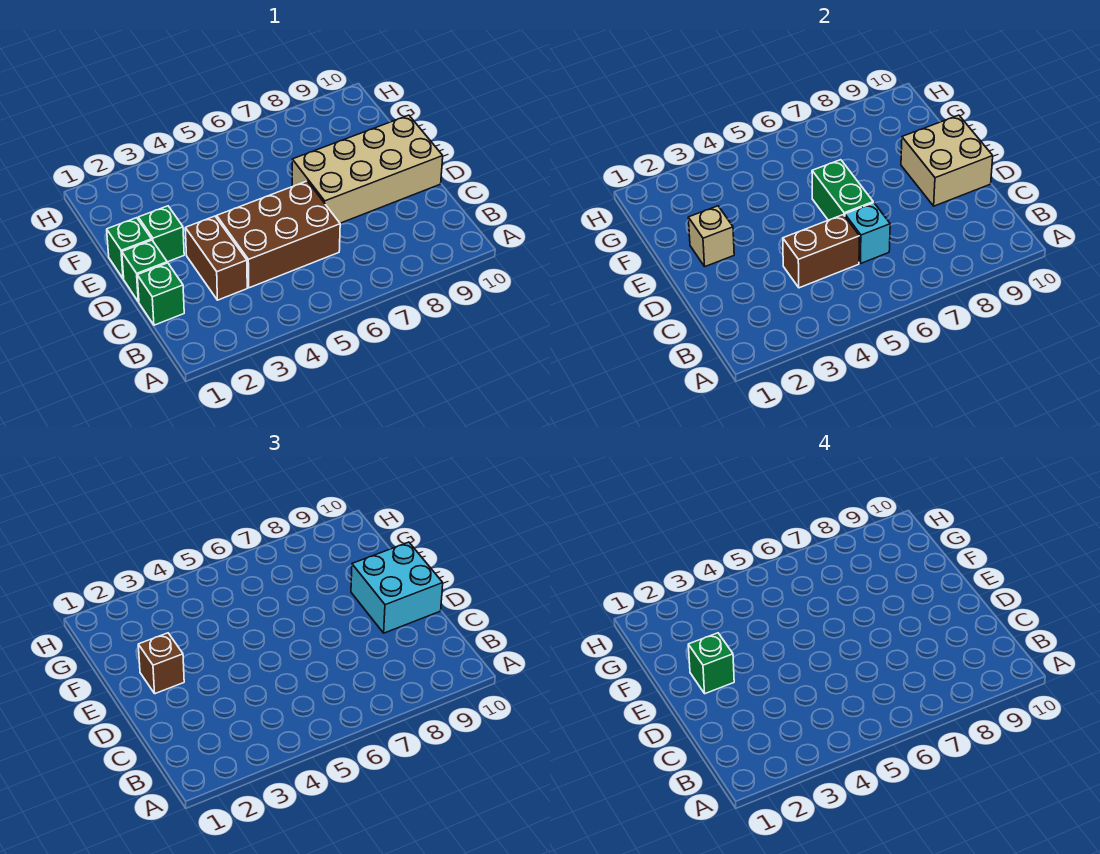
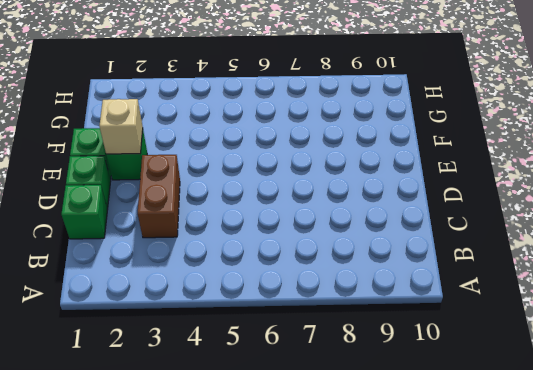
none -> brown 2x3 brick [216,181,340,288]
none -> tan 2x4 brick [292,115,443,223]
none -> brown 1x2 brick [783,215,859,288]

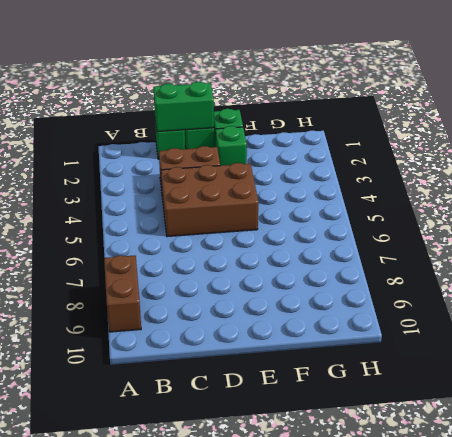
brown 1x2 brick [104,255,141,332] -> brown 1x2 brick moved to [783,215,859,288]
green 1x2 brick [154,82,214,132] -> green 1x2 brick moved to [812,160,873,220]
brown 2x3 brick [161,163,258,237] -> brown 2x3 brick turned to [216,181,340,288]
none -> tan 2x4 brick [292,115,443,223]
none -> cyan 1x1 brick [845,203,890,263]
none -> tan 2x2 brick [901,115,993,206]

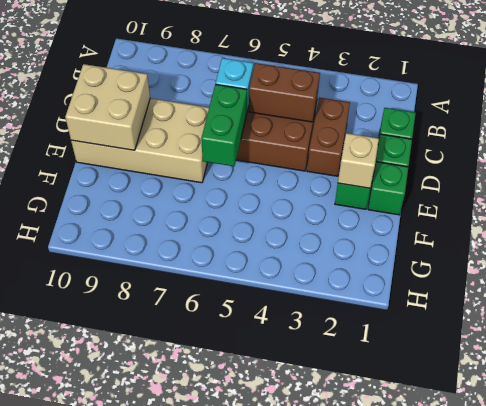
none -> cyan 2x2 brick [351,542,443,633]
none -> brown 1x1 brick [138,633,184,694]
none -> green 1x1 brick [688,633,734,694]

